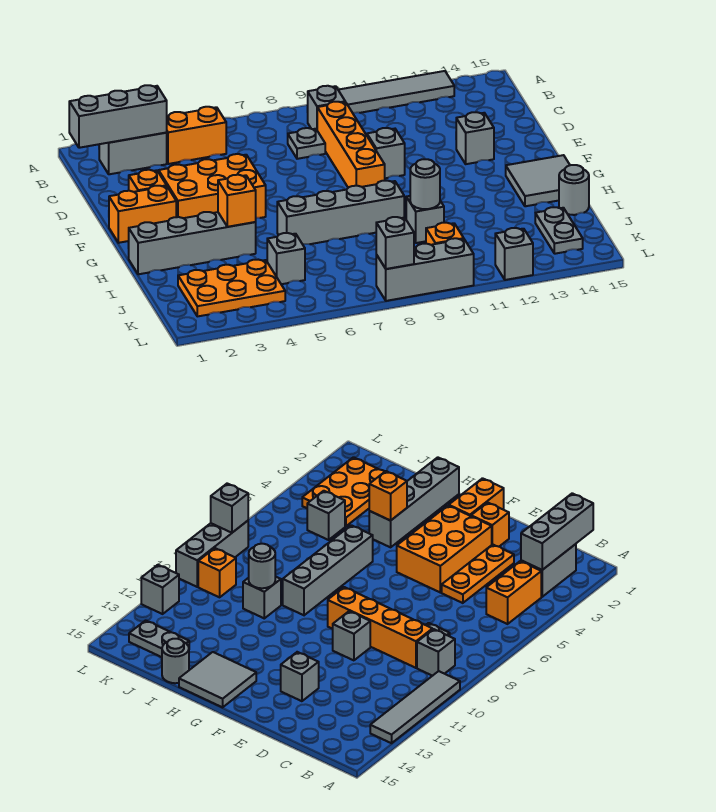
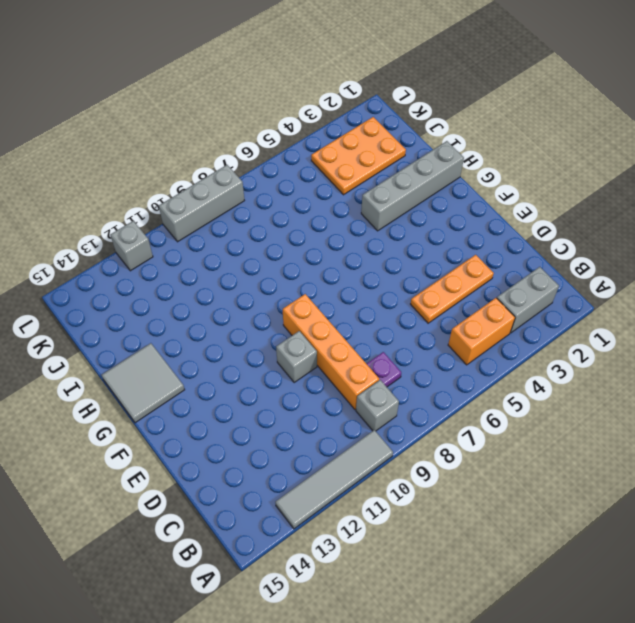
purple 1x1 plate [367,352,401,387] -> grey 1x1 plate [288,128,325,159]
none -> orange 1x1 brick [129,170,167,192]
none -> orange 2x3 brick [159,154,266,218]
none -> grey 1x1 brick [456,112,494,164]

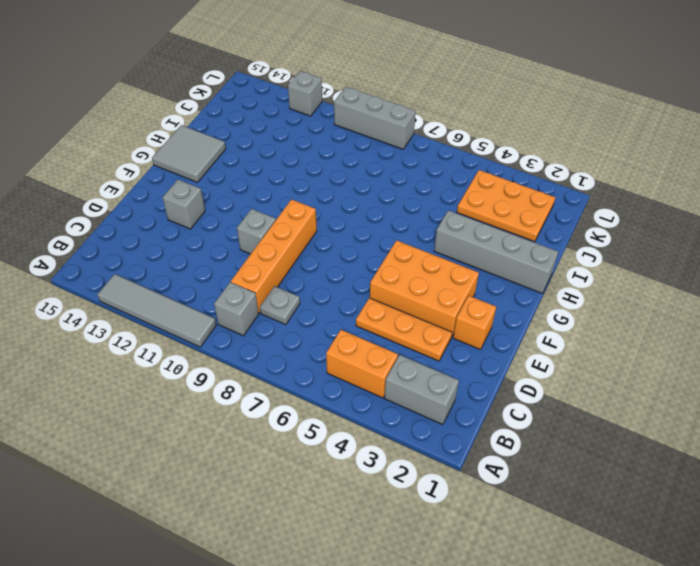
none -> orange 1x2 brick [109,186,176,243]
none -> grey 1x4 brick [277,181,404,244]
none -> grey 1x1 brick [406,196,444,243]

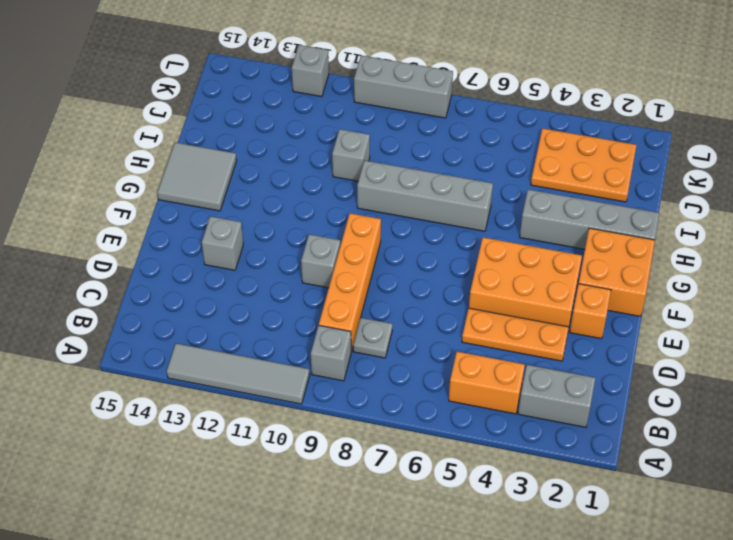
orange 2x2 brick [579,228,655,317] -> orange 1x2 brick [109,186,176,243]
none -> grey 1x1 round brick [559,165,589,215]
none -> grey 1x1 brick [267,233,305,284]
none -> grey 1x2 plate [535,207,583,254]

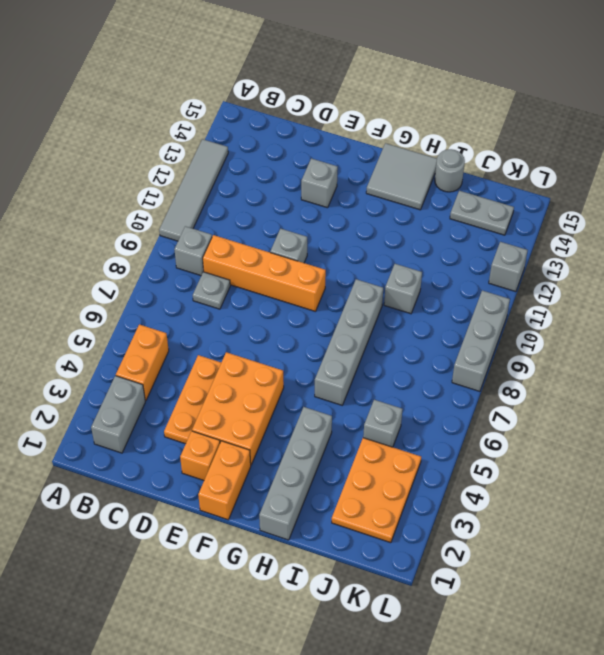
none -> orange 1x1 brick [426,223,464,245]
none -> grey 1x3 brick [69,85,167,148]
none -> orange 1x1 brick [218,175,256,227]

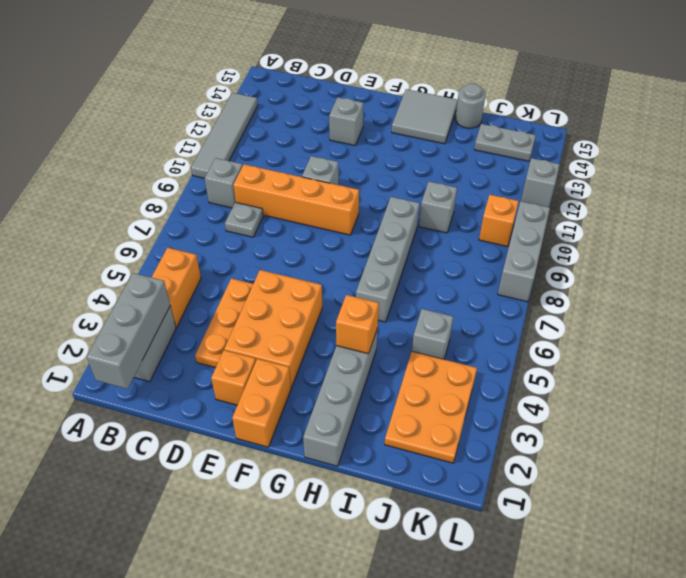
none -> grey 1x1 round brick [410,159,440,209]
none -> grey 1x1 brick [376,217,414,269]

